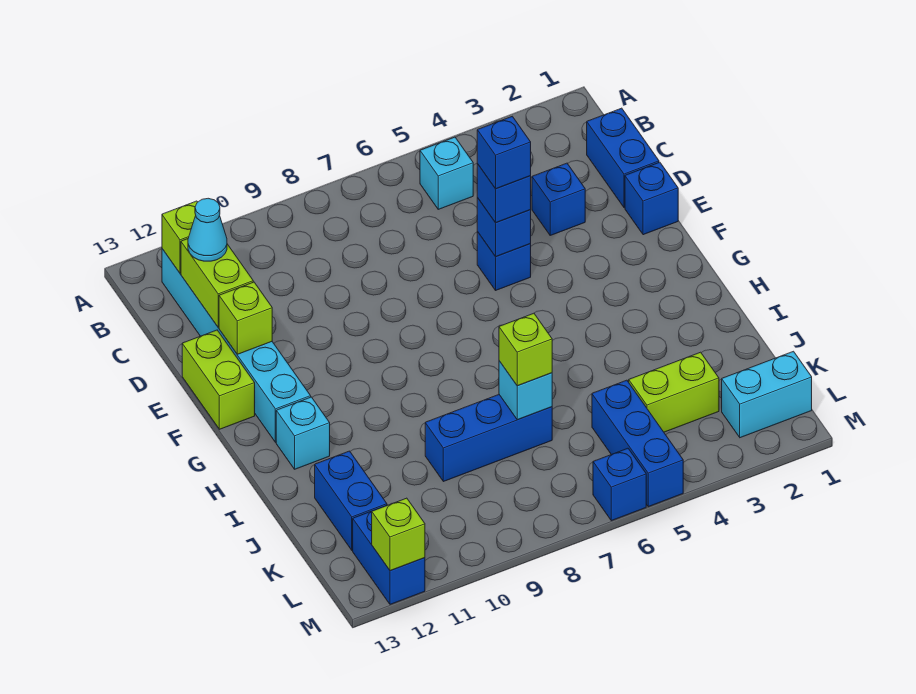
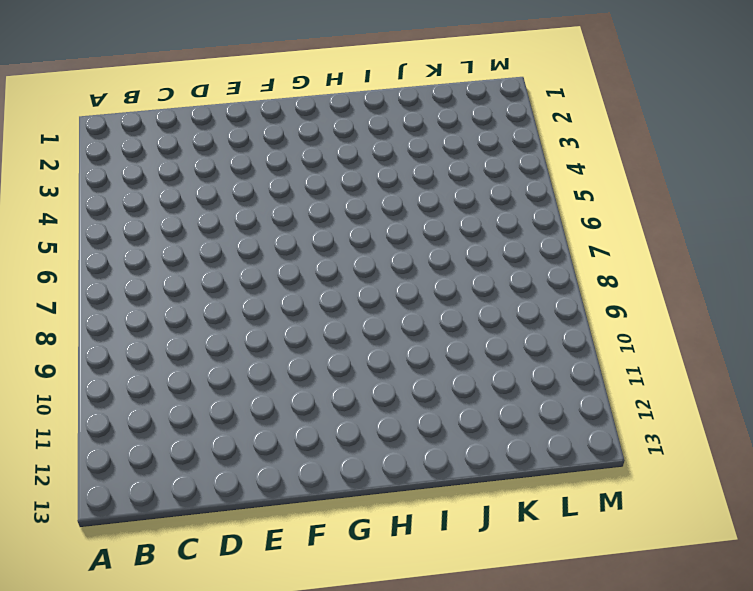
none -> cyan 1x1 brick [420,137,473,209]
none -> cyan 1x6 brick [162,249,311,442]
none -> blue 1x2 brick [587,108,659,208]

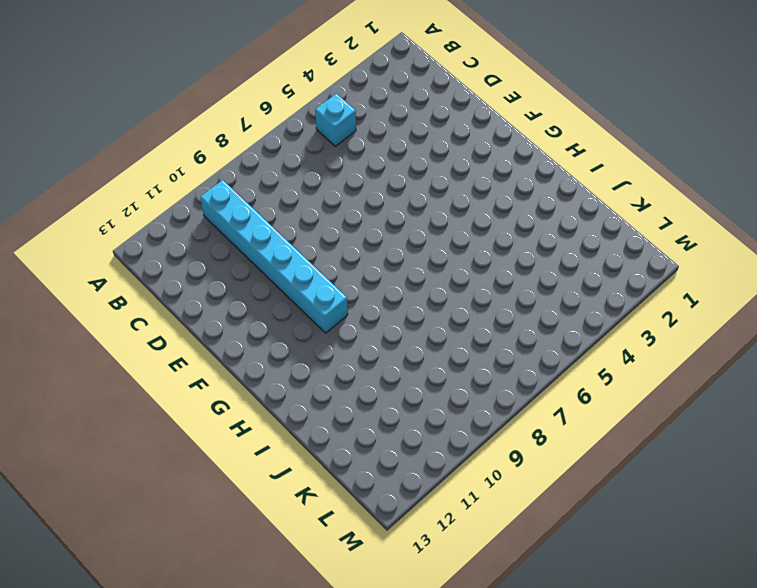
cyan 1x6 brick [200,180,348,333] -> cyan 1x6 brick moved to [162,249,311,442]
none -> blue 1x2 brick [587,108,659,208]
none -> blue 1x1 brick [532,163,585,235]
none -> blue 1x1 brick [625,162,678,235]

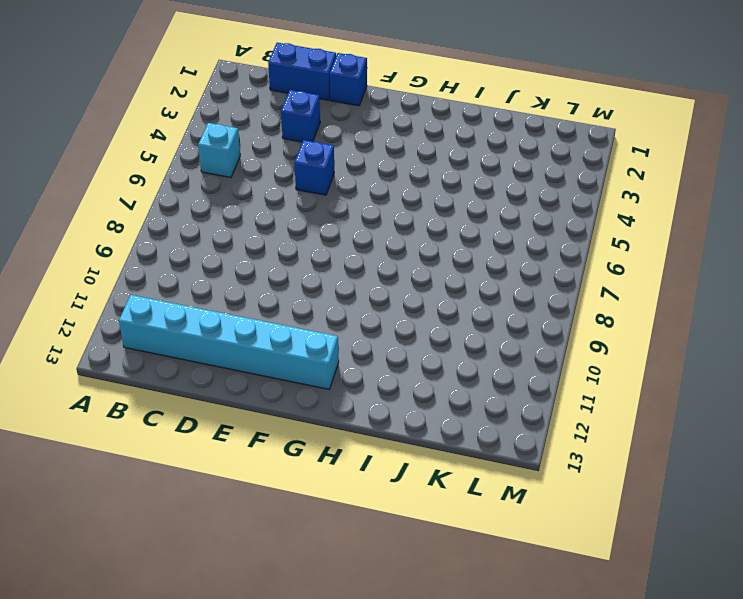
none -> lime 1x2 brick [182,330,255,429]
none -> cyan 1x1 brick [276,397,330,469]
none -> blue 1x3 brick [425,395,552,482]

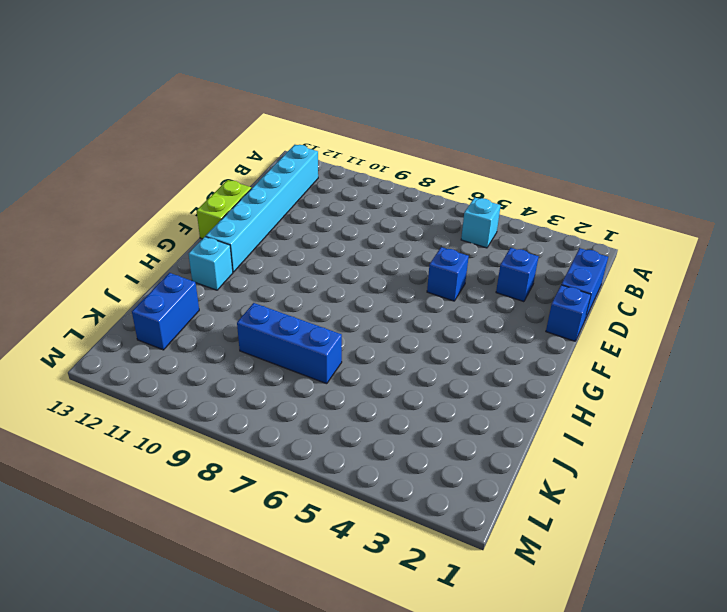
none -> lime 1x2 brick [629,352,719,432]
none -> blue 1x3 brick [592,380,683,507]
none -> cyan 1x2 brick [722,351,812,438]

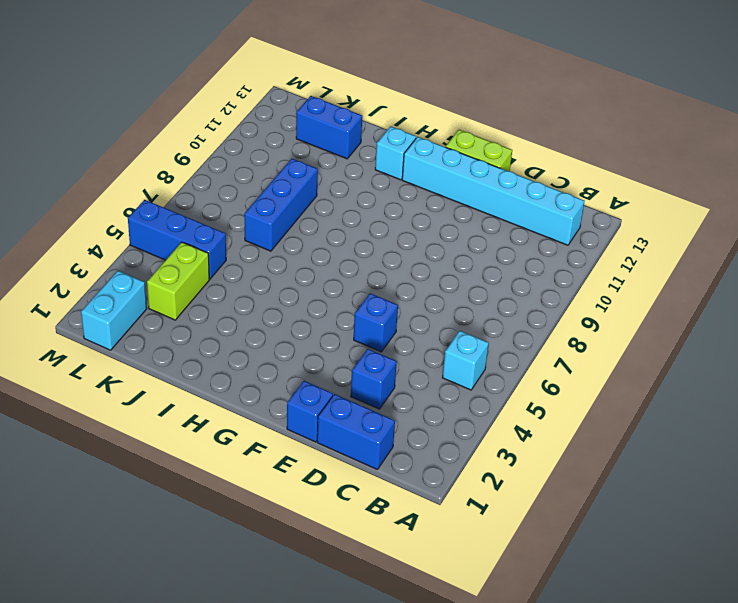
none -> blue 1x2 brick [353,509,425,604]
none -> blue 1x1 brick [593,448,646,521]
none -> lime 1x1 brick [162,201,197,273]

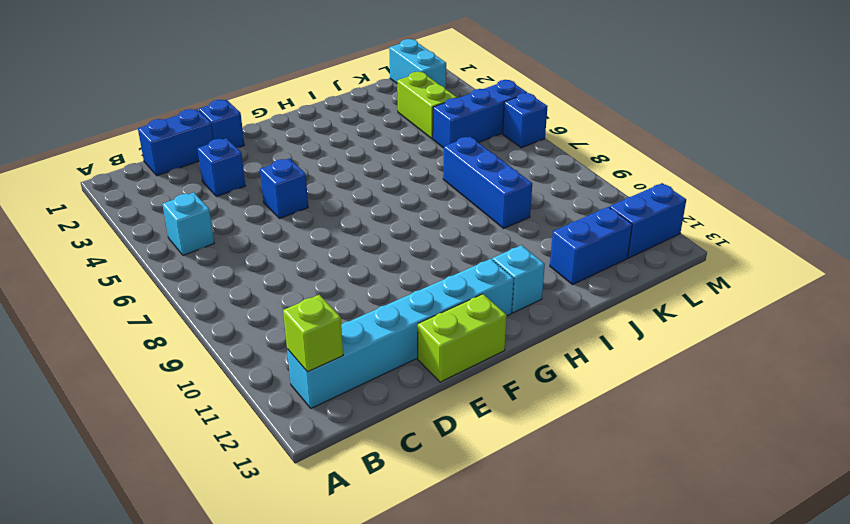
none -> lime 1x2 brick [181,239,253,327]
none -> blue 1x1 brick [477,198,531,257]
none -> lime 1x1 brick [219,282,272,354]

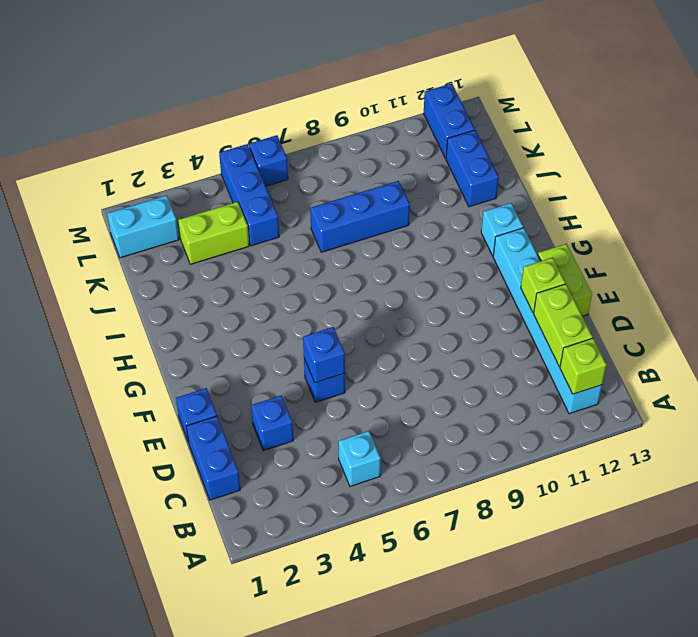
none -> cyan 1x1 brick [499,361,552,420]
none -> lime 1x1 brick [372,498,425,571]
none -> cyan 1x1 cone [188,198,227,261]

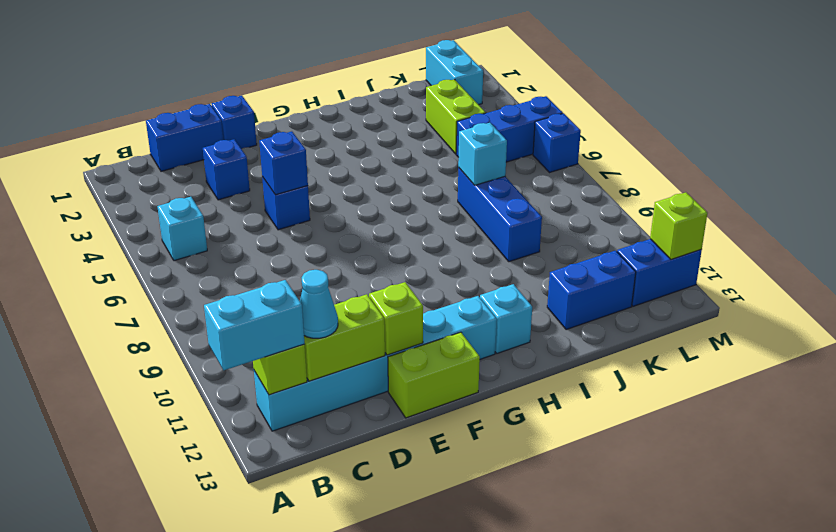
cyan 1x2 brick [204,280,305,371] -> none
none -> blue 1x1 brick [477,164,531,223]
none -> lime 1x1 brick [499,313,552,386]
none -> blue 1x1 brick [477,116,531,189]

